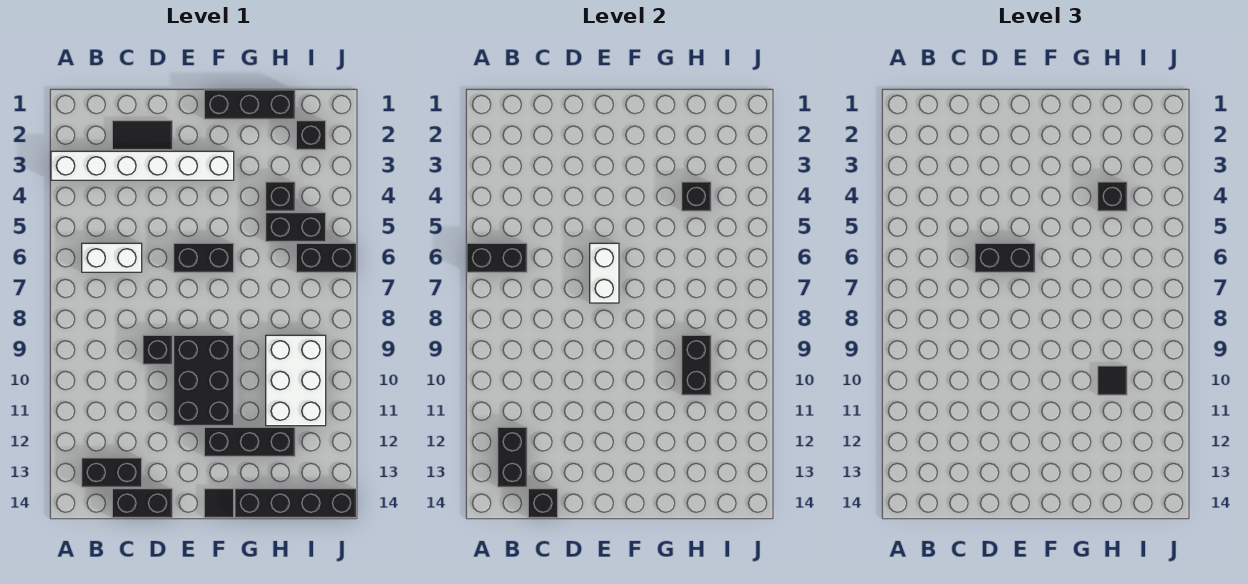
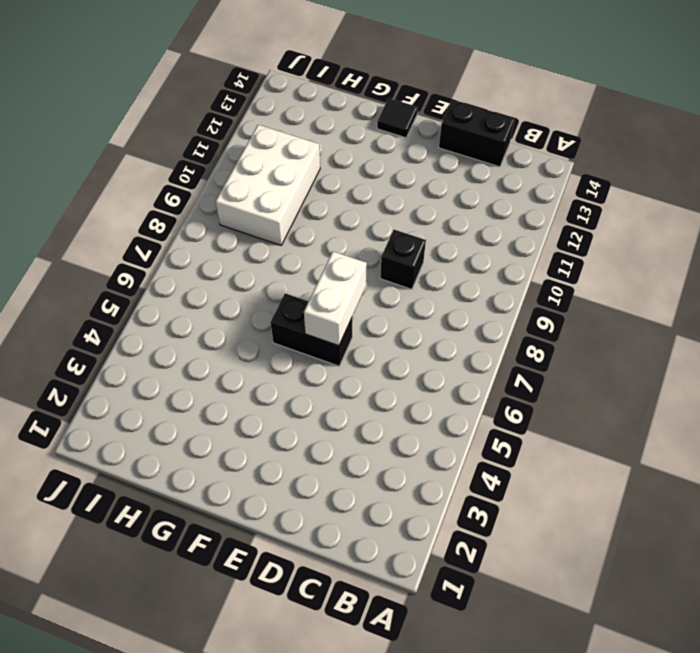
none -> white 1x6 brick [51,151,234,180]
none -> white 1x2 brick [82,243,142,272]
none -> black 1x2 brick [82,458,142,487]

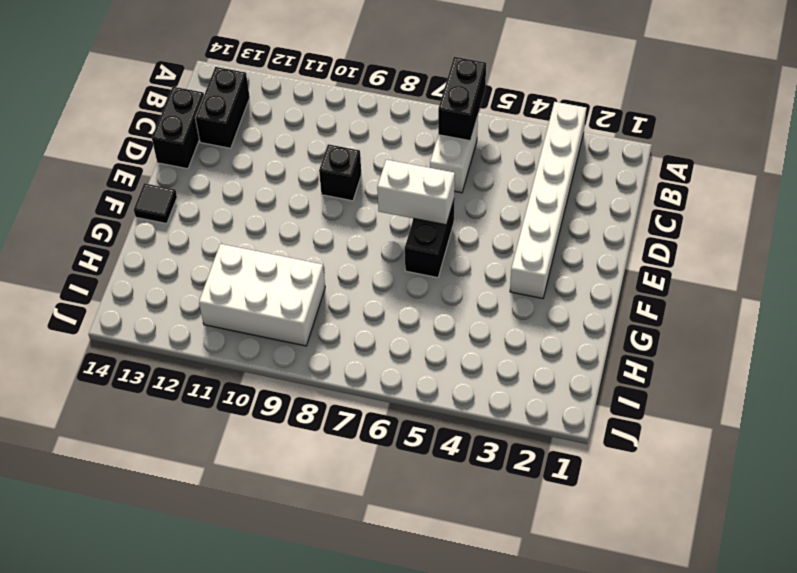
none -> black 1x2 tile [112,121,172,150]
none -> black 2x3 brick [174,335,234,426]
none -> black 1x3 brick [204,90,295,119]

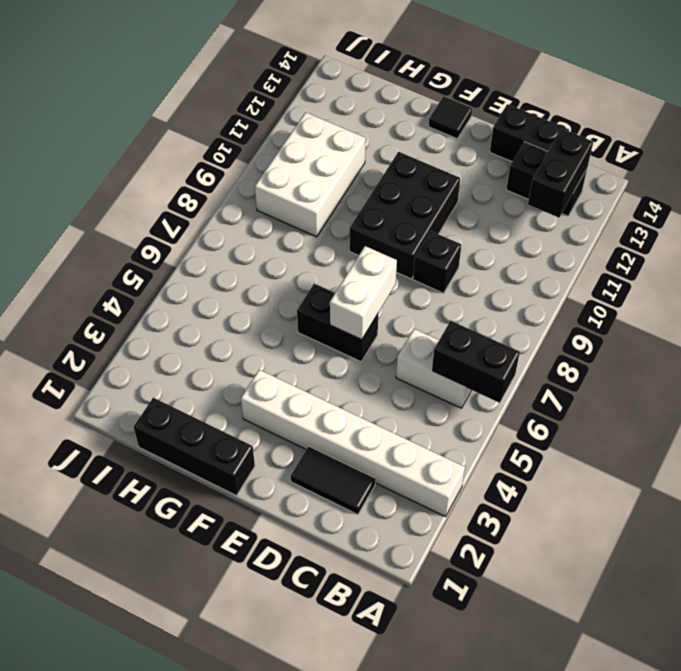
none -> black 1x3 brick [204,427,295,456]
none -> black 1x4 brick [235,489,356,518]
none -> black 1x1 brick [266,182,295,211]

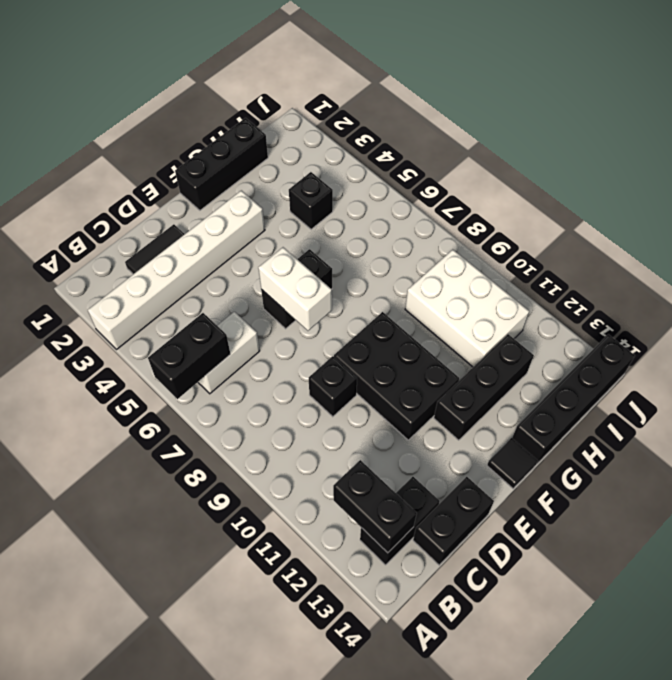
none -> black 1x2 brick [266,213,326,242]
none -> black 1x1 brick [296,121,326,150]
none -> black 1x2 brick [296,243,356,272]

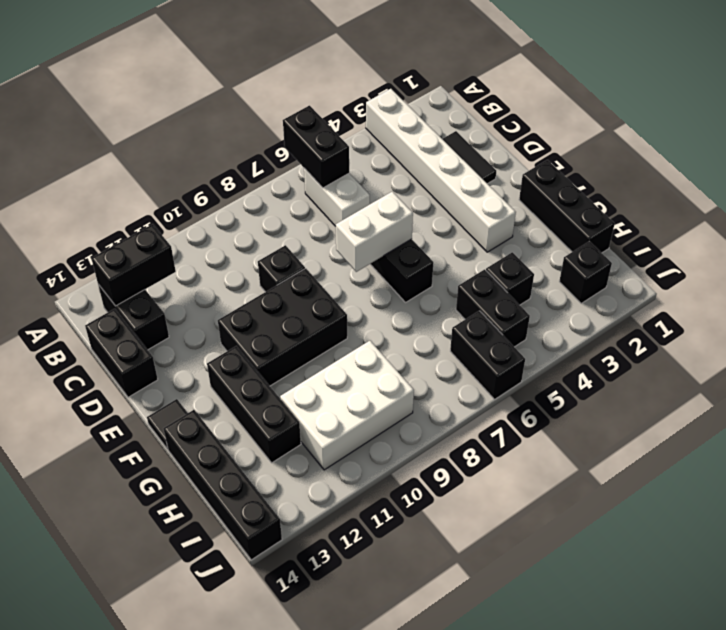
none -> black 1x1 brick [528,489,558,518]
none -> black 1x1 brick [682,182,711,211]
none -> black 1x2 brick [682,335,711,395]

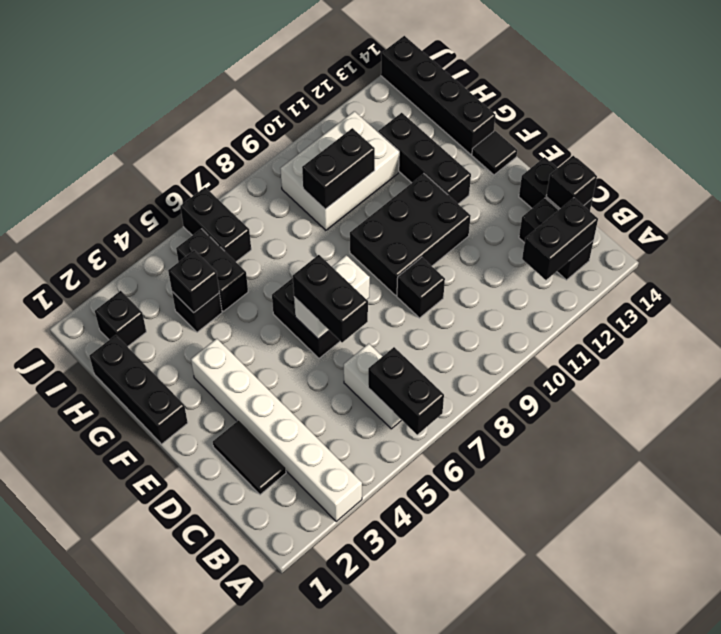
none -> black 1x1 brick [1098,182,1127,211]
none -> black 1x1 tile [1098,366,1127,395]

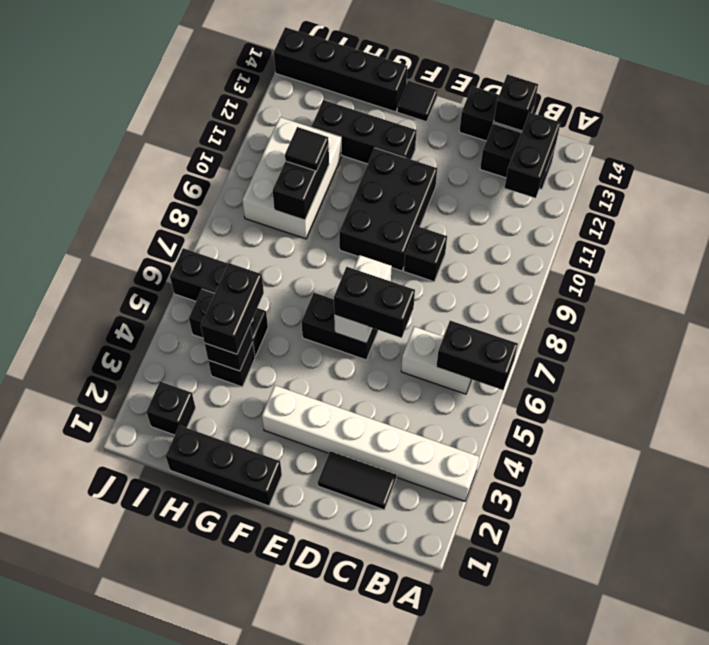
black 1x2 brick [201,263,264,354] -> black 1x1 brick [1098,182,1127,211]

